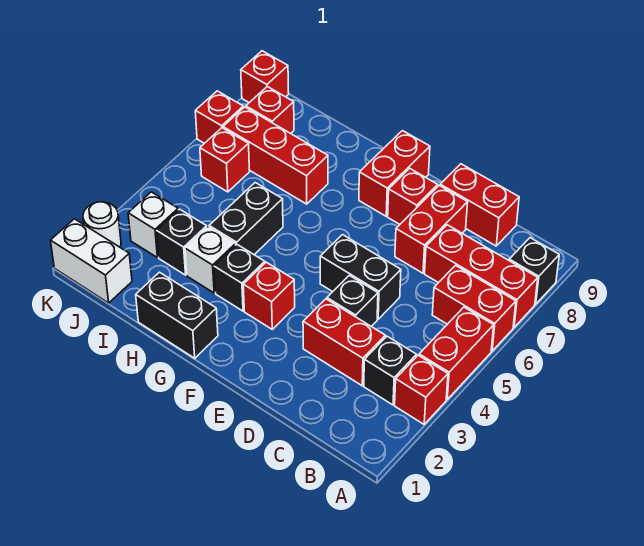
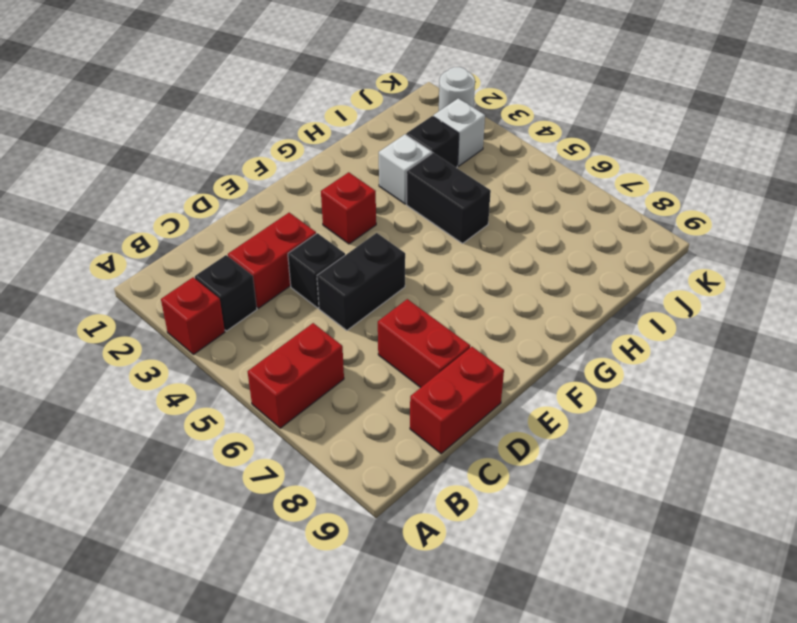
none -> red 1x2 brick [419,307,494,399]
none -> red 1x3 brick [425,225,538,327]
none -> black 1x1 brick [509,238,559,304]

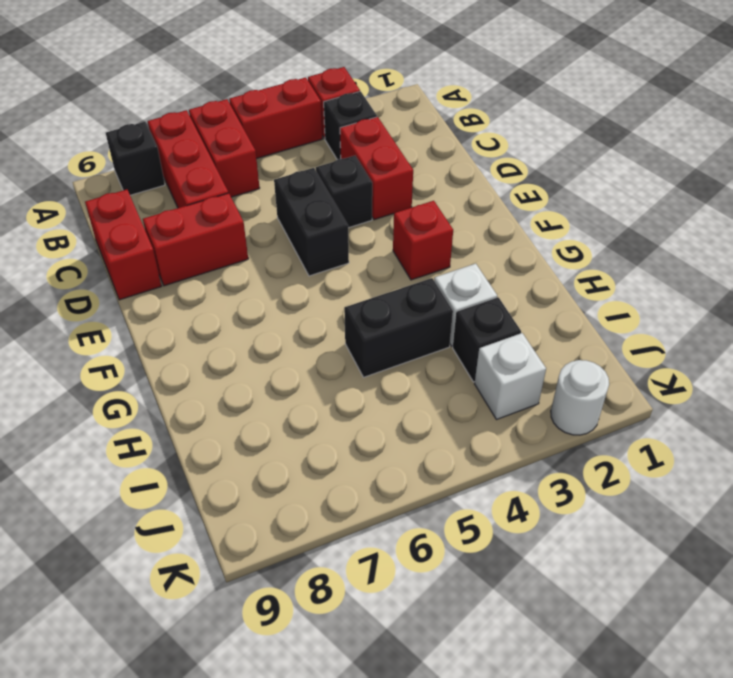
none -> red 1x1 brick [388,168,438,224]
none -> red 1x2 brick [359,131,430,216]
none -> black 1x2 brick [136,272,218,358]

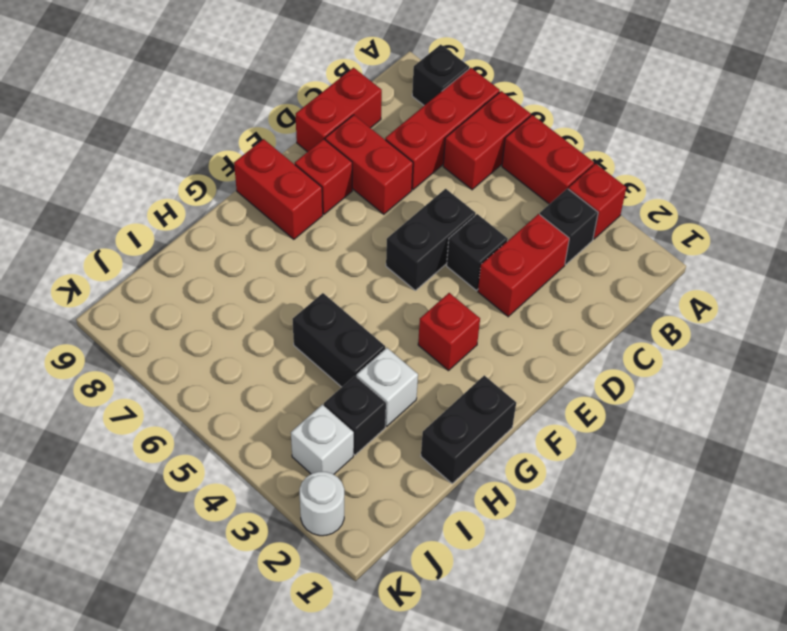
none -> black 1x1 brick [214,245,265,311]
none -> red 1x3 brick [223,107,328,204]
none -> white 1x2 brick [50,219,132,303]

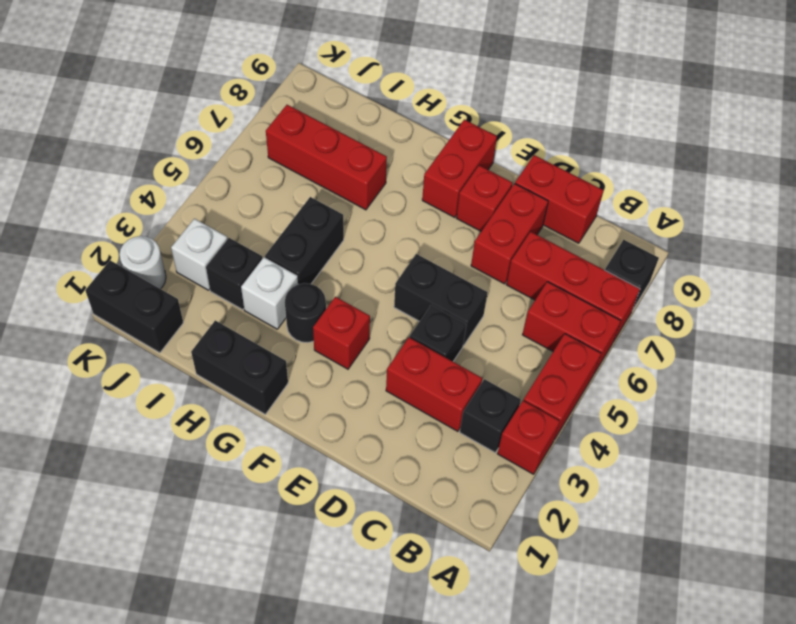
black 1x1 round brick [285,283,326,343] -> black 1x1 brick [214,245,265,311]
black 1x2 brick [85,260,183,353] -> white 1x2 brick [50,219,132,303]
none -> red 1x1 brick [200,128,250,192]
none -> red 1x1 brick [246,87,294,133]
none -> red 1x1 brick [195,91,243,143]

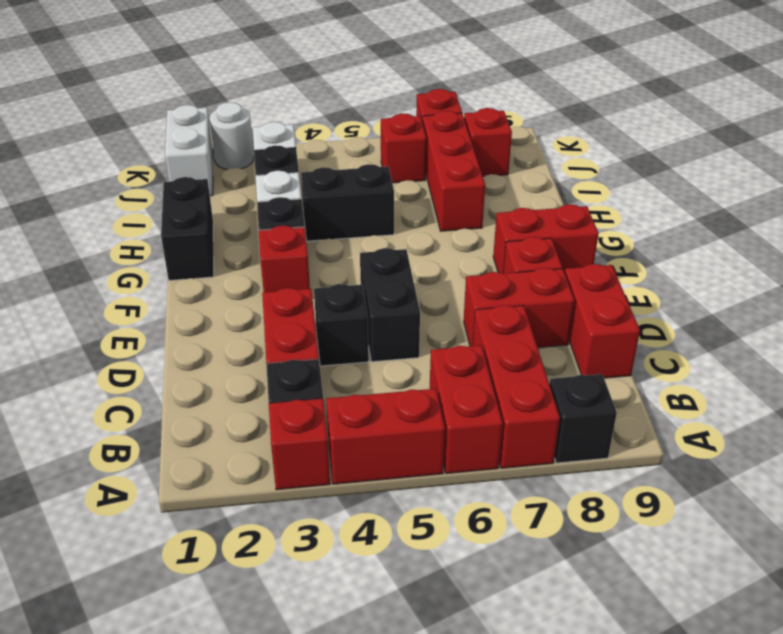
none -> red 1x1 brick [241,51,289,103]

